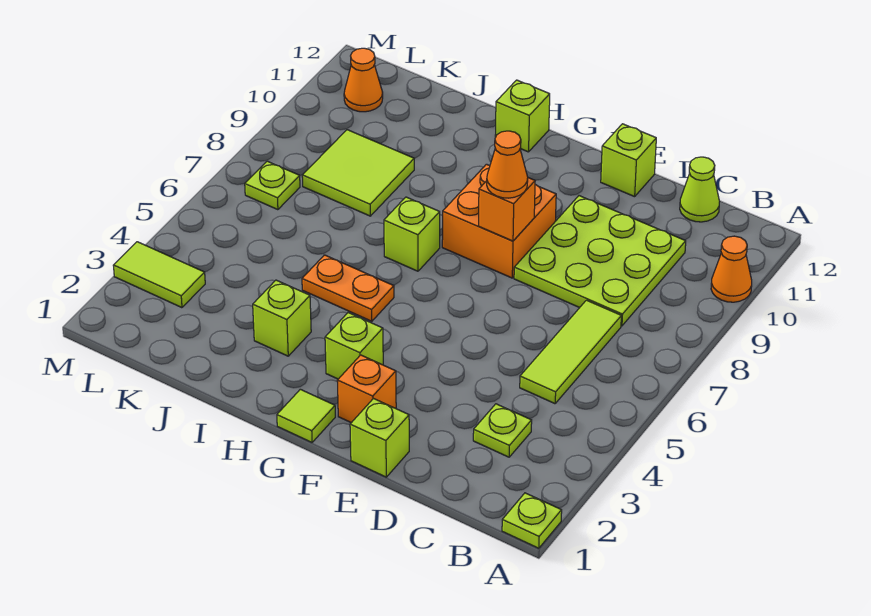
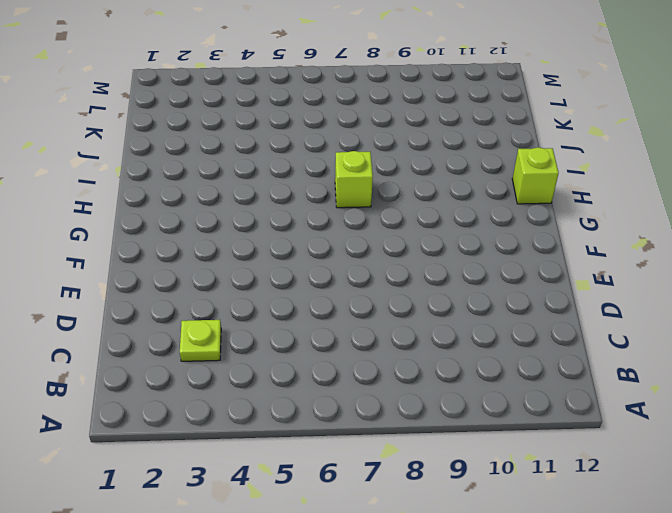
none -> lime 1x1 plate [502,493,562,548]
none -> orange 1x1 cone [711,236,752,302]
none -> lime 1x3 tile [520,300,621,404]

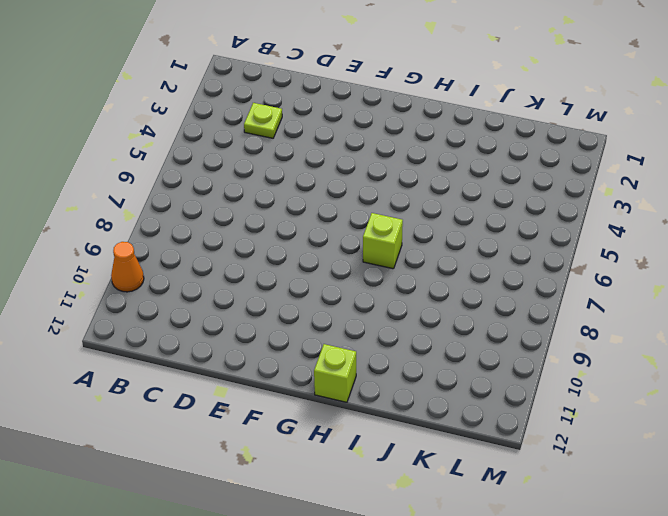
none -> lime 1x1 plate [502,493,562,548]
none -> lime 1x3 tile [520,300,621,404]
none -> lime 3x3 plate [514,196,686,326]

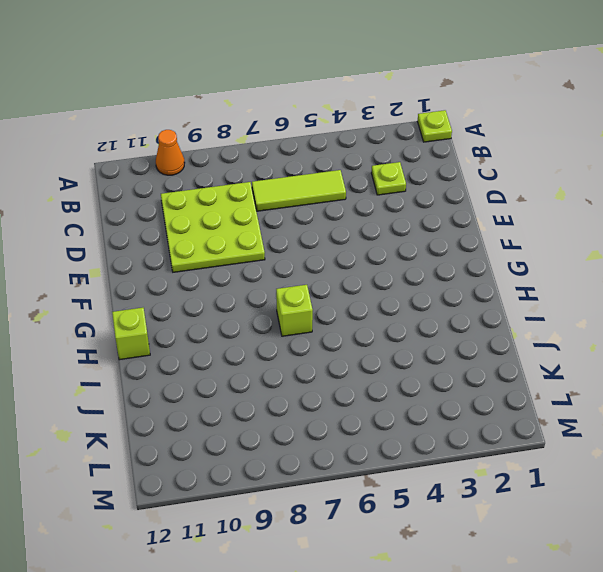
none -> lime 1x1 cone [680,157,720,222]
none -> lime 1x1 brick [350,399,409,477]
none -> lime 1x1 brick [601,124,656,197]

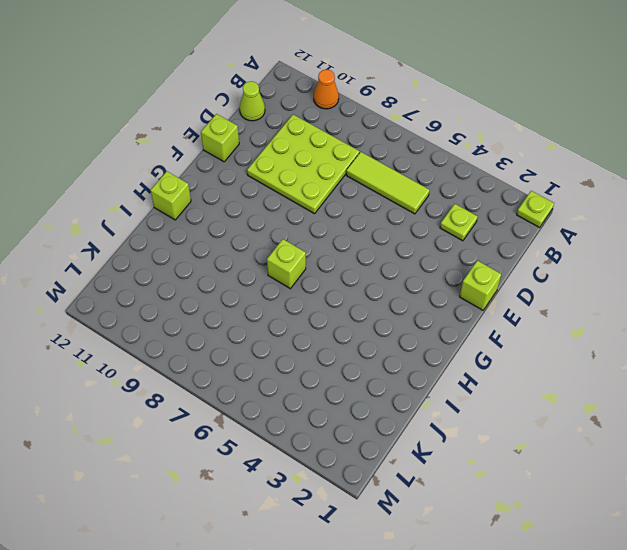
none -> orange 1x1 brick [337,355,396,423]
none -> orange 2x2 brick [442,164,556,278]
none -> lime 1x1 tile [277,389,335,442]

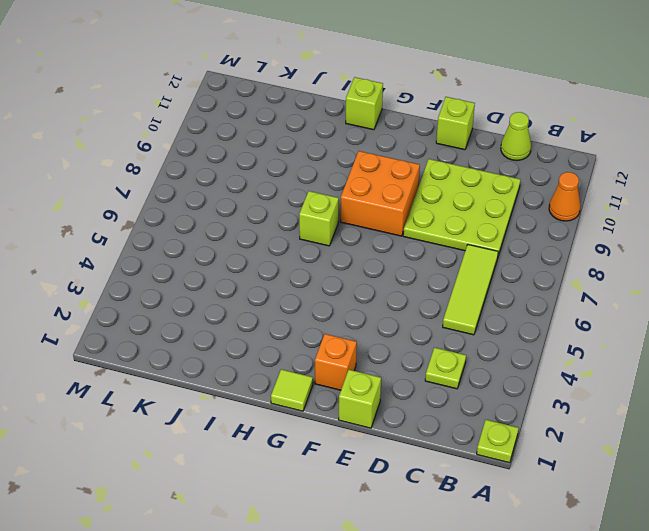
none -> lime 1x1 brick [325,313,383,379]
none -> orange 1x2 plate [302,255,394,321]
none -> lime 1x1 brick [253,280,311,356]

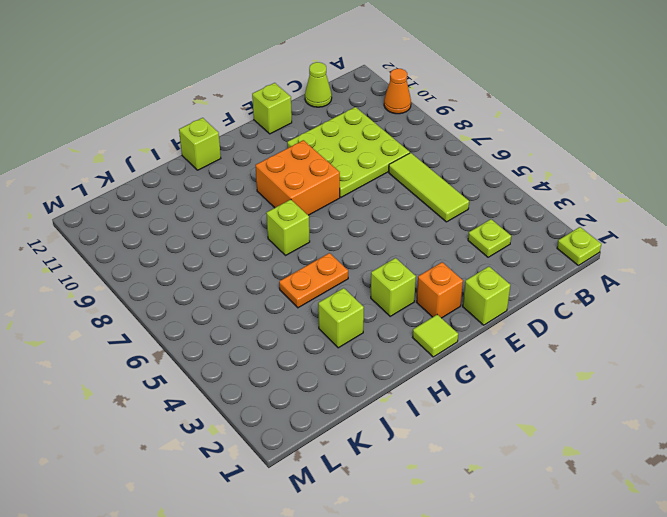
none -> lime 2x2 tile [302,130,414,216]
none -> lime 1x2 tile [113,242,205,308]
none -> lime 1x1 plate [245,161,300,210]

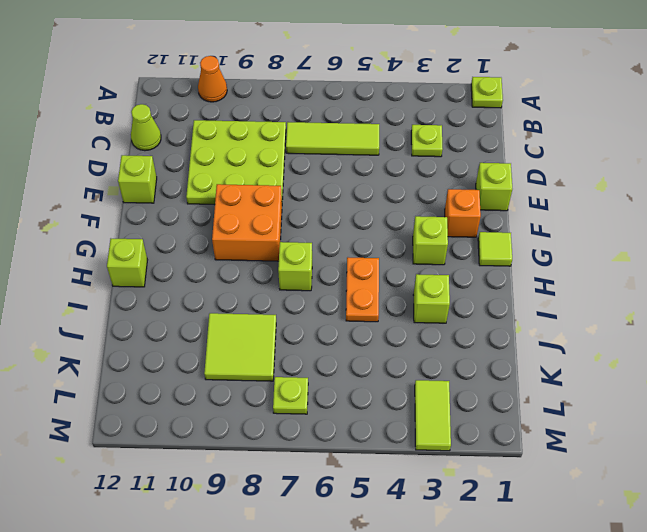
none -> orange 1x1 cone [344,48,383,112]
none -> orange 1x1 brick [479,178,535,241]
none -> orange 1x1 cone [487,131,528,198]

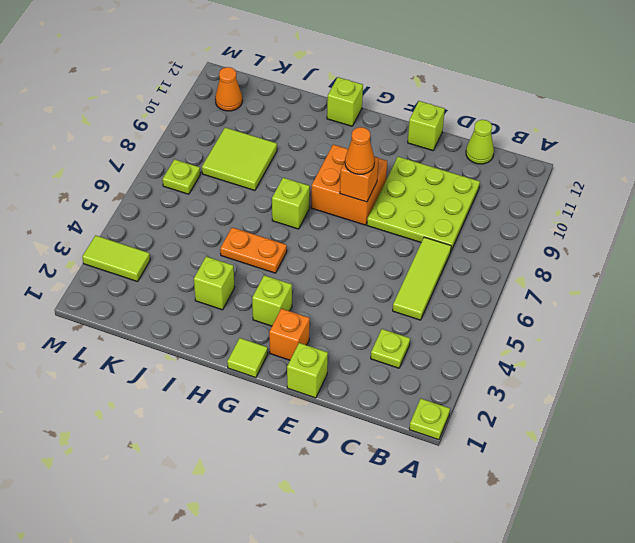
none -> orange 1x1 cone [711,236,752,302]

